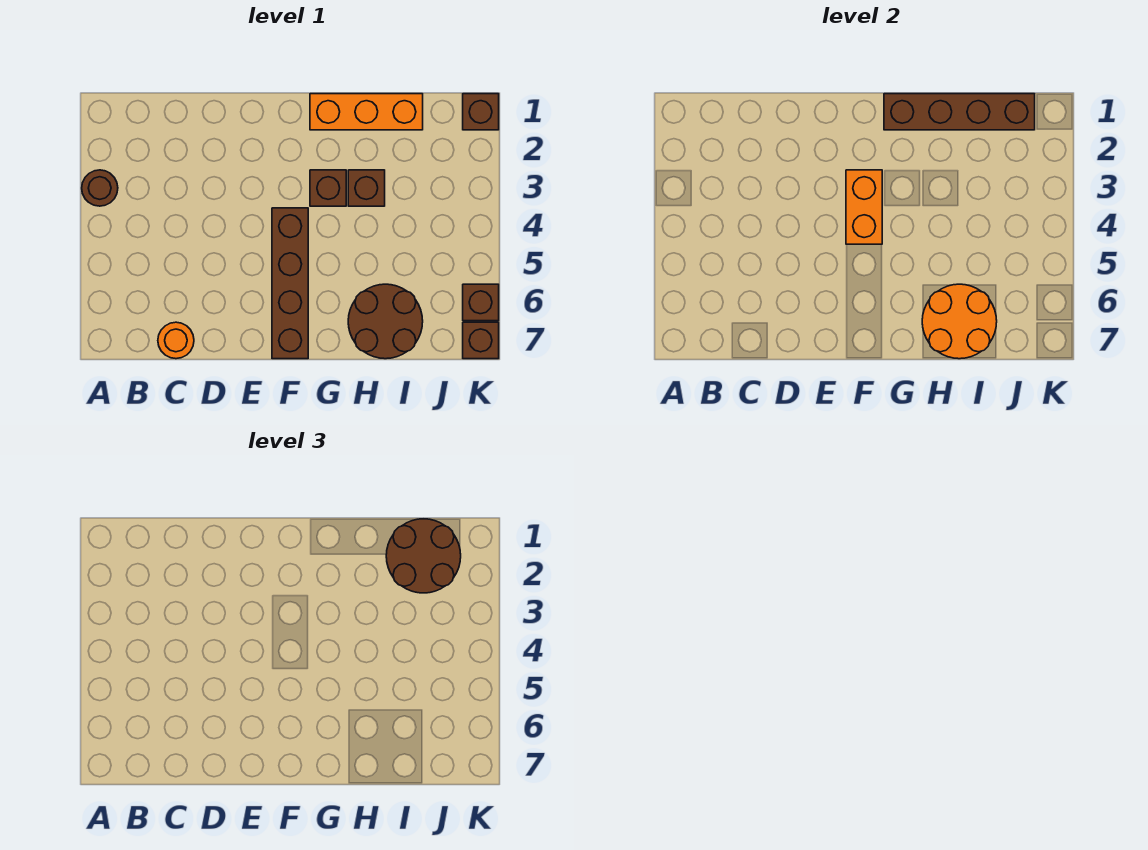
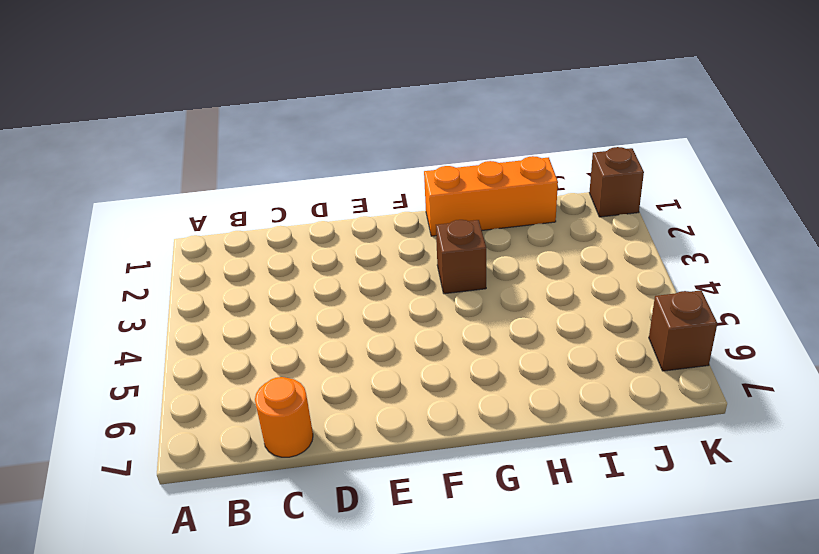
none -> brown 1x1 round brick [82,170,118,206]
none -> brown 1x4 brick [272,208,308,359]
none -> brown 1x1 brick [348,170,385,206]

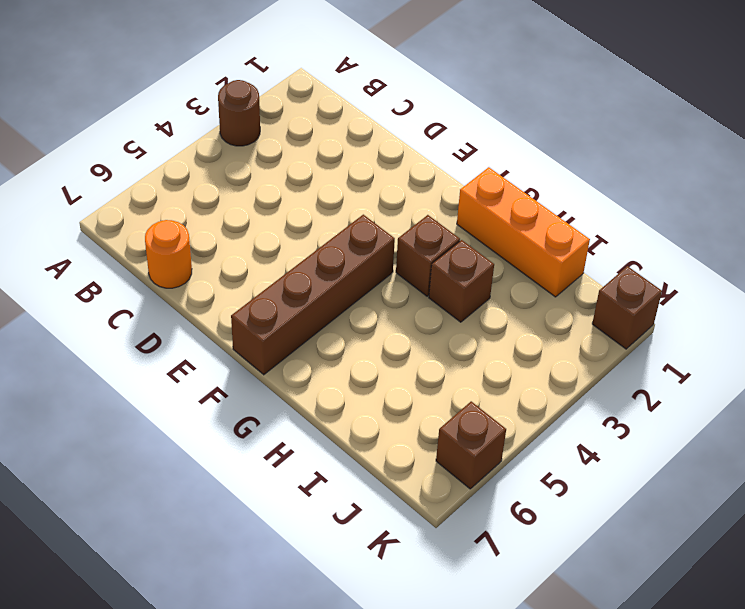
none -> brown 2x2 round brick [348,284,423,359]
none -> brown 1x1 brick [463,322,499,359]
none -> orange 1x2 brick [846,170,882,244]

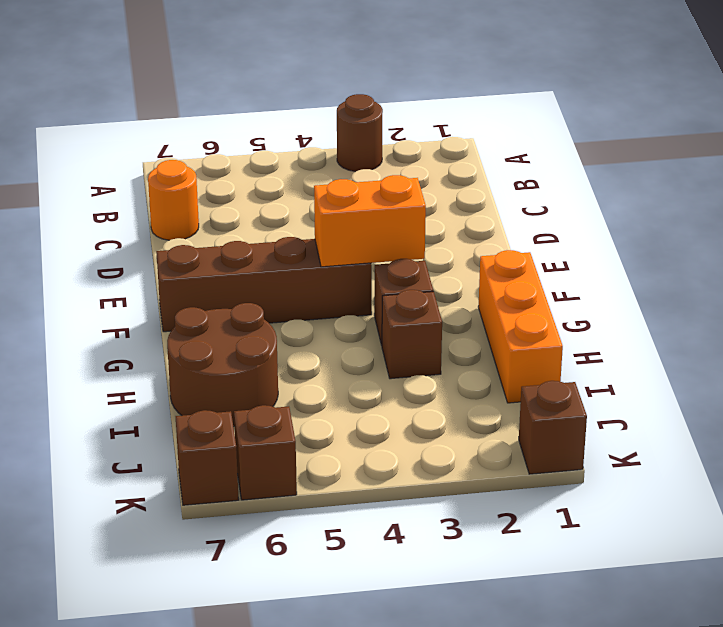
none -> brown 1x4 brick [884,94,1035,130]
none -> orange 2x2 round brick [922,284,997,359]
none -> brown 2x2 round brick [386,519,461,593]

